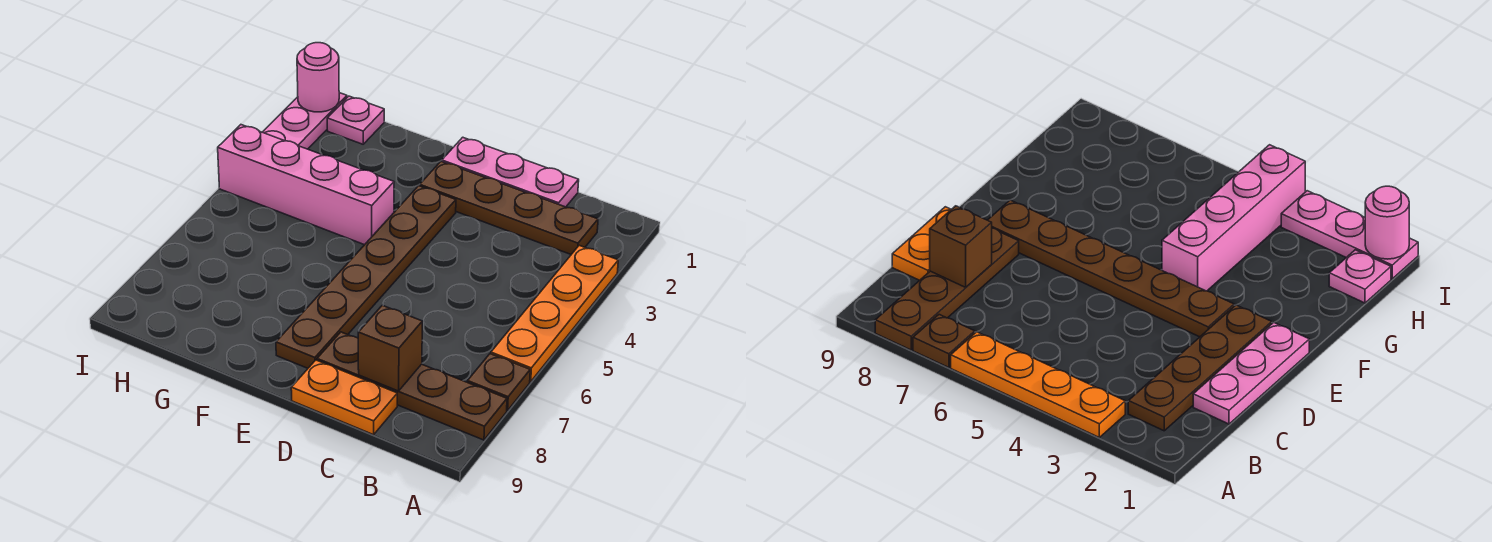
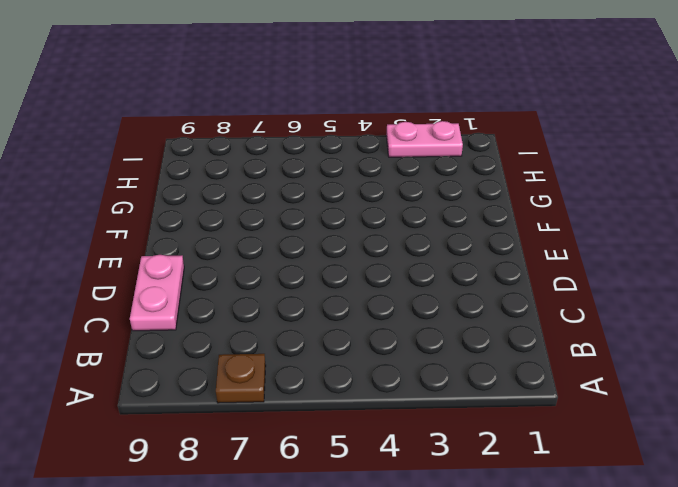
pink 1x2 plate [130,255,184,331] -> orange 1x2 plate [291,360,397,435]
pink 1x2 plate [386,121,463,157] -> pink 1x3 plate [263,93,347,149]
none -> orange 1x4 plate [491,245,618,382]
none -> brown 1x4 plate [317,332,507,440]
none -> brown 1x4 plate [420,161,598,254]

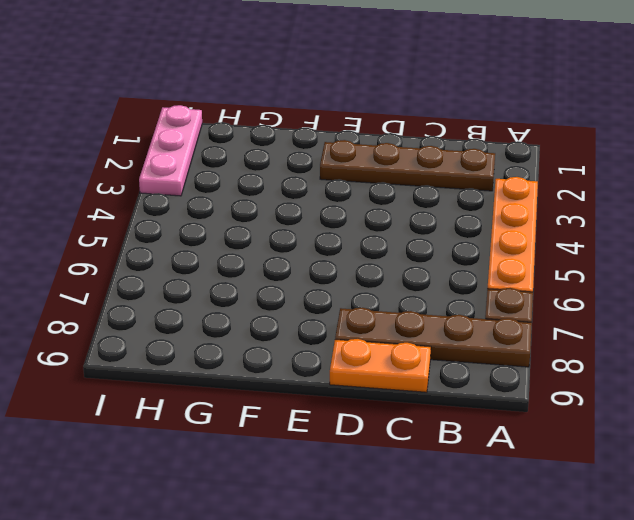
none -> pink 1x3 plate [442,137,579,207]
none -> brown 1x6 plate [276,186,456,368]
none -> pink 1x4 brick [218,125,394,245]

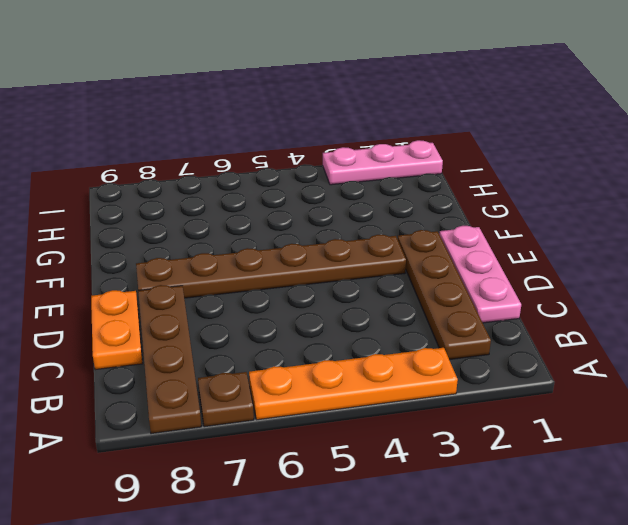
none -> pink 1x4 brick [218,125,394,245]
none -> pink 1x1 plate [327,96,384,144]
none -> brown 1x1 brick [358,305,423,391]

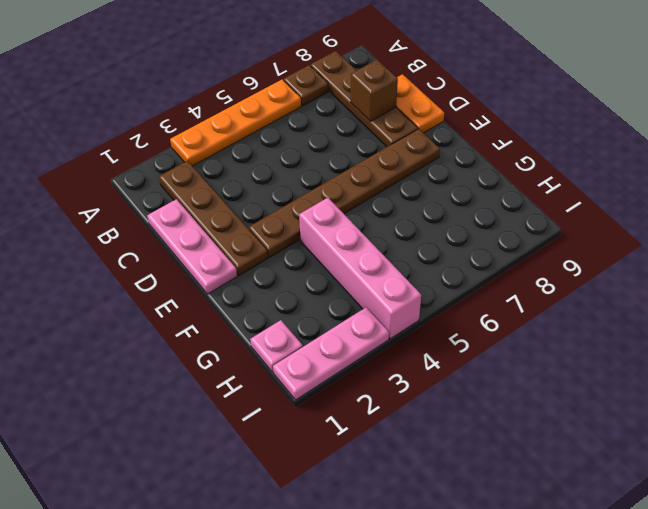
none -> pink 1x1 round brick [297,43,339,112]

